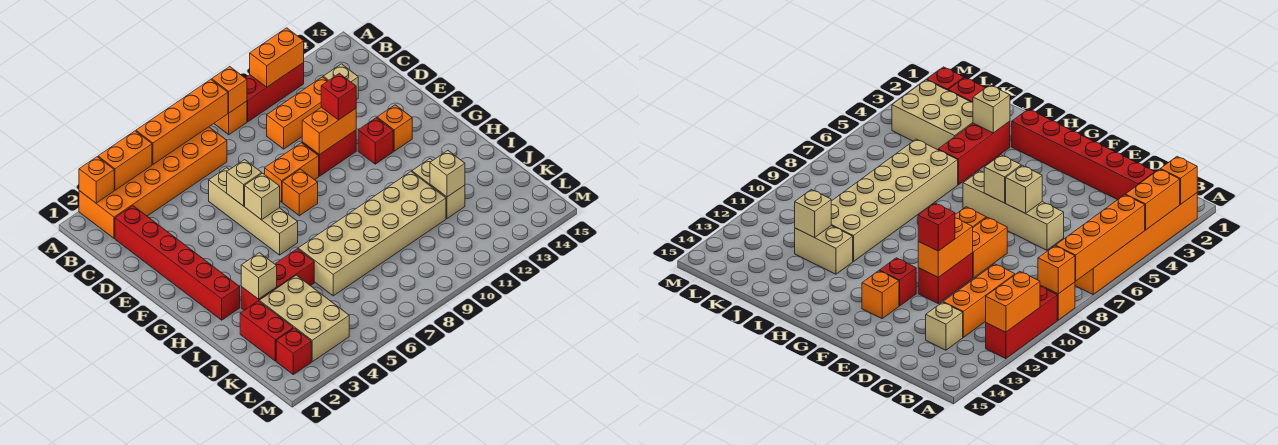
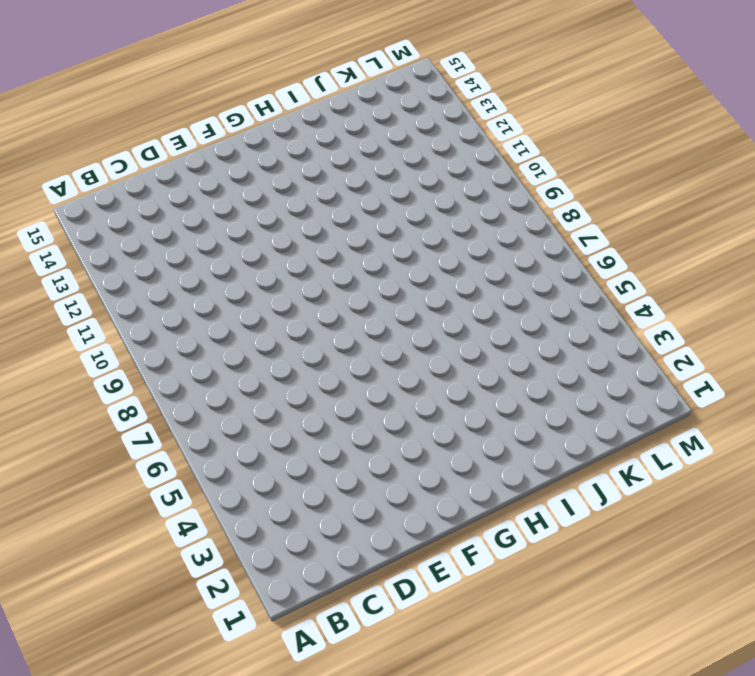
none -> orange 2x6 brick [79,127,227,238]
none -> orange 1x1 brick [214,101,247,135]
none -> red 1x3 brick [245,63,304,122]

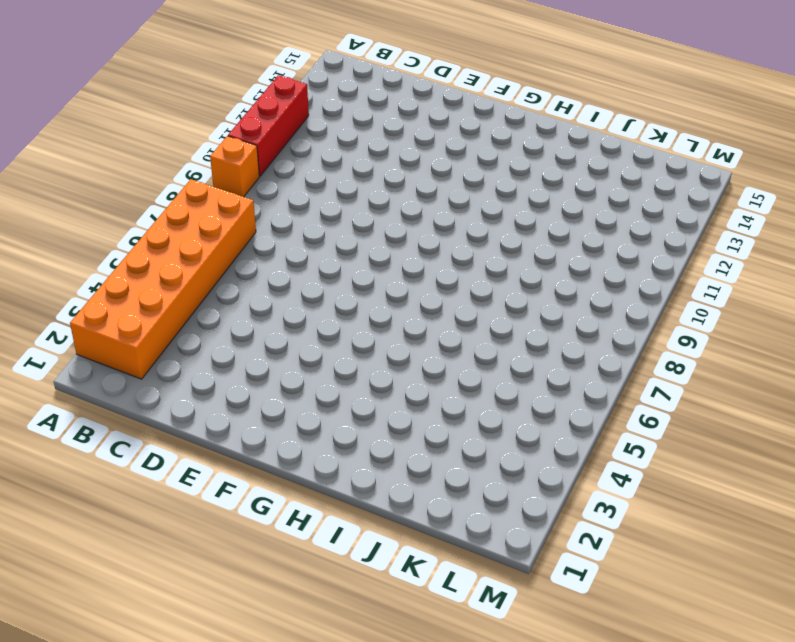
none -> red 1x6 brick [115,206,240,320]
none -> orange 1x3 brick [267,77,327,149]
none -> tan 1x1 brick [323,64,358,100]

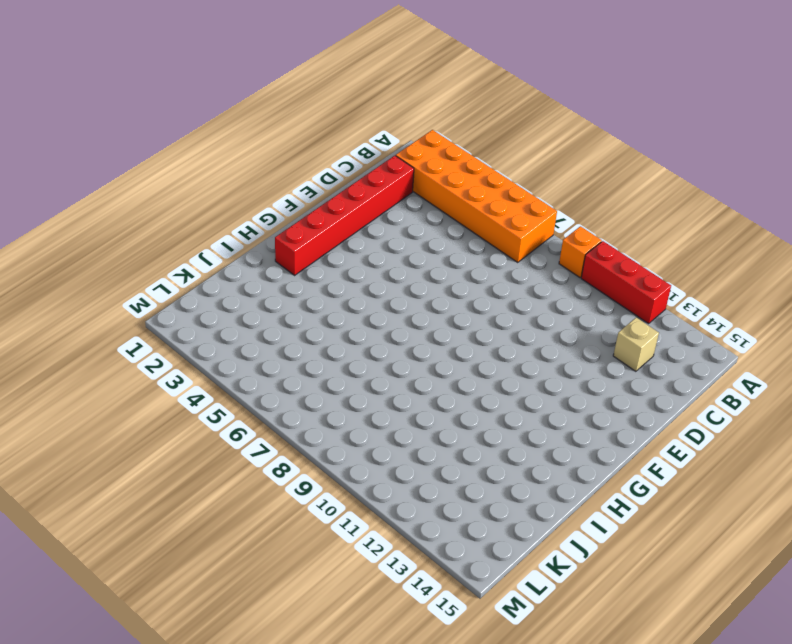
none -> orange 1x3 brick [267,77,327,149]
none -> tan 1x4 brick [209,168,298,255]
none -> orange 1x2 brick [265,143,319,202]

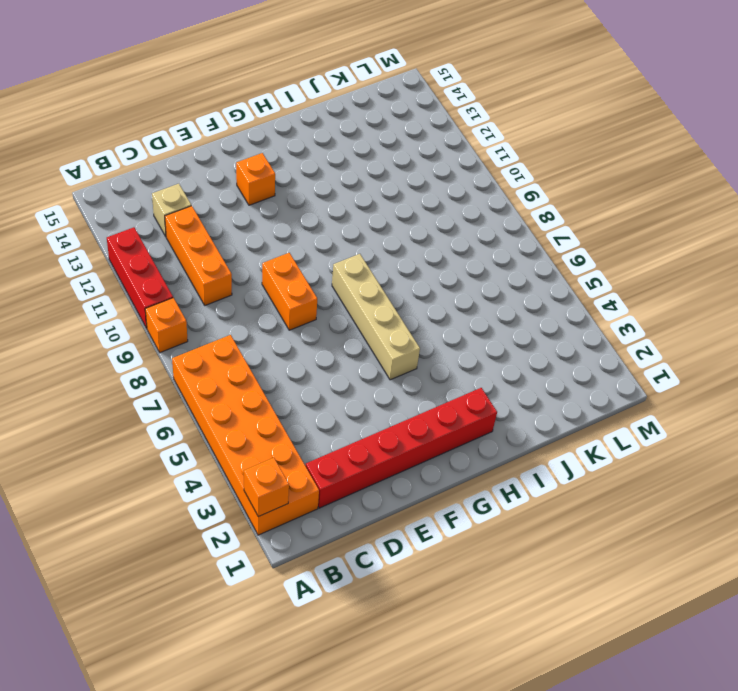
tan 1x4 brick [332,254,420,380] -> tan 1x4 brick turned to [209,168,298,255]
none -> red 1x2 brick [302,130,356,176]
none -> orange 1x1 brick [282,169,318,216]
none -> red 1x1 brick [358,118,393,164]

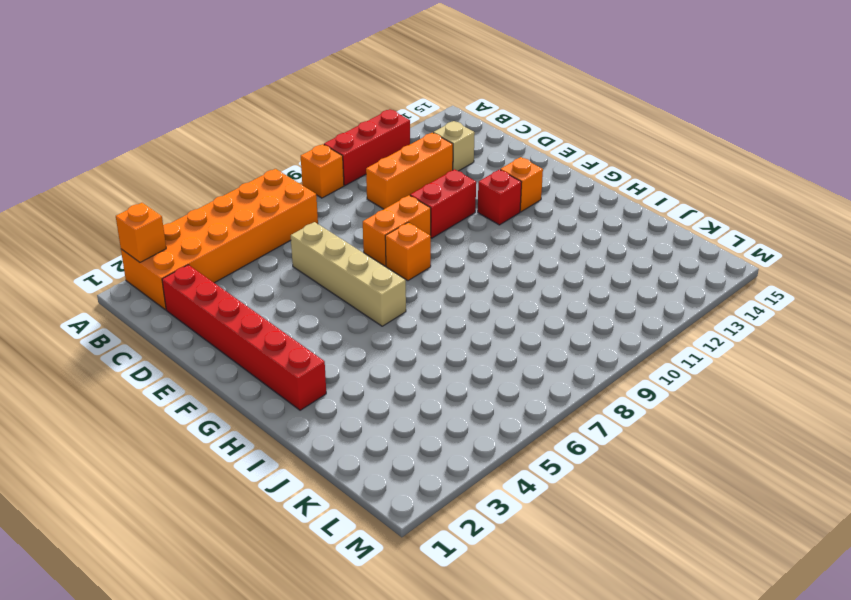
none -> red 1x3 brick [241,249,314,310]
none -> tan 2x6 brick [298,172,446,296]
none -> tan 1x2 brick [412,159,465,218]

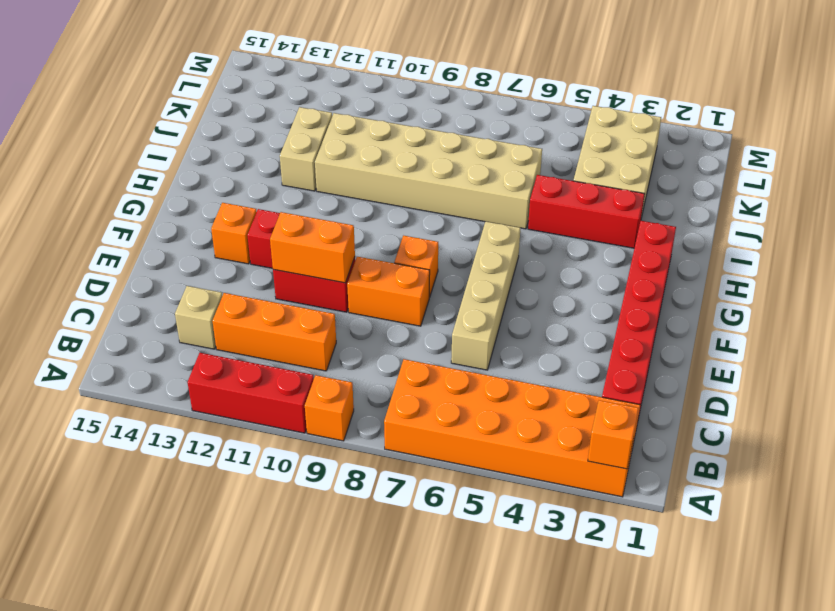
none -> red 1x2 brick [240,301,293,361]
none -> red 1x1 brick [276,328,311,375]
none -> orange 1x2 brick [98,131,152,190]

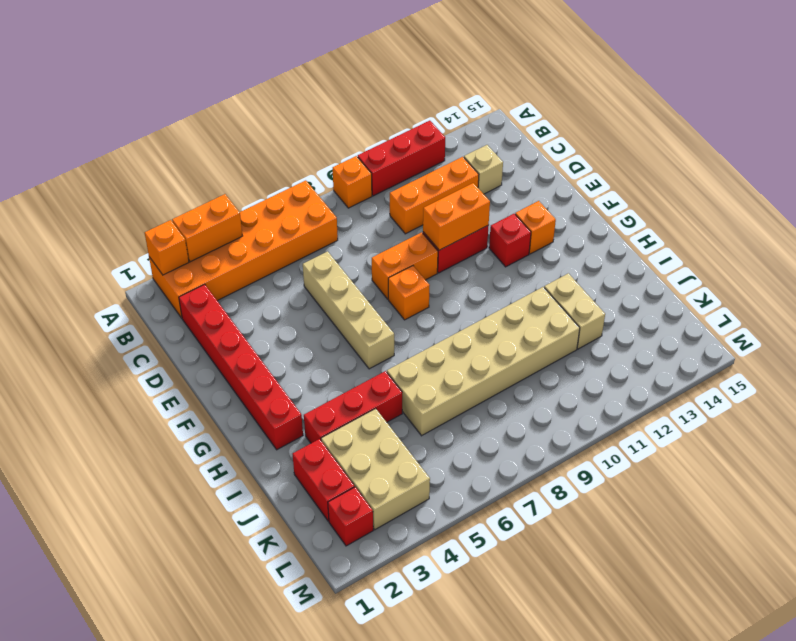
none -> orange 1x4 brick [136,79,228,164]
none -> orange 1x1 brick [212,67,247,113]
none -> orange 1x2 brick [250,28,304,87]

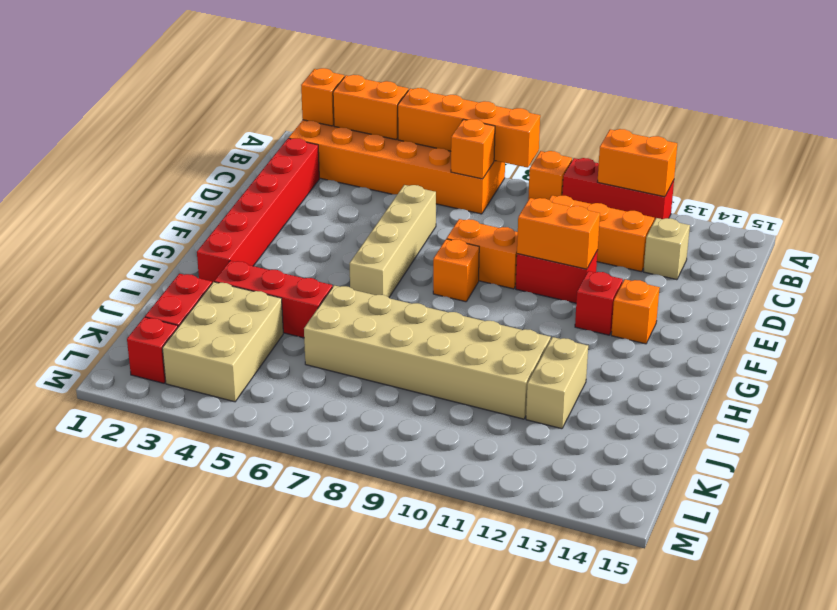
orange 1x1 brick [451,119,495,179] -> orange 1x1 brick moved to [212,67,247,113]
none -> tan 1x1 brick [227,160,262,206]
none -> tan 1x1 brick [245,173,280,220]
none -> tan 1x1 brick [241,253,277,299]

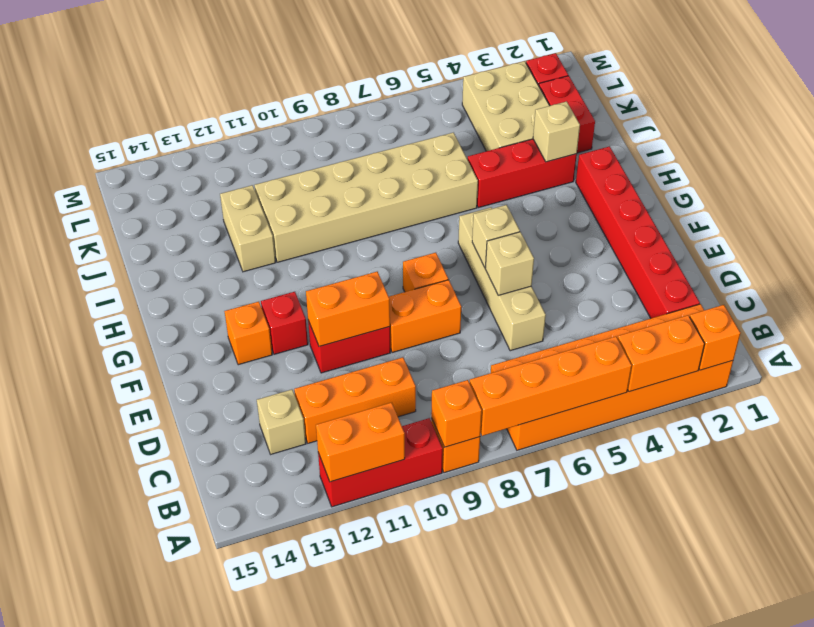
none -> tan 1x1 brick [430,151,465,197]
none -> red 1x1 brick [321,73,356,120]

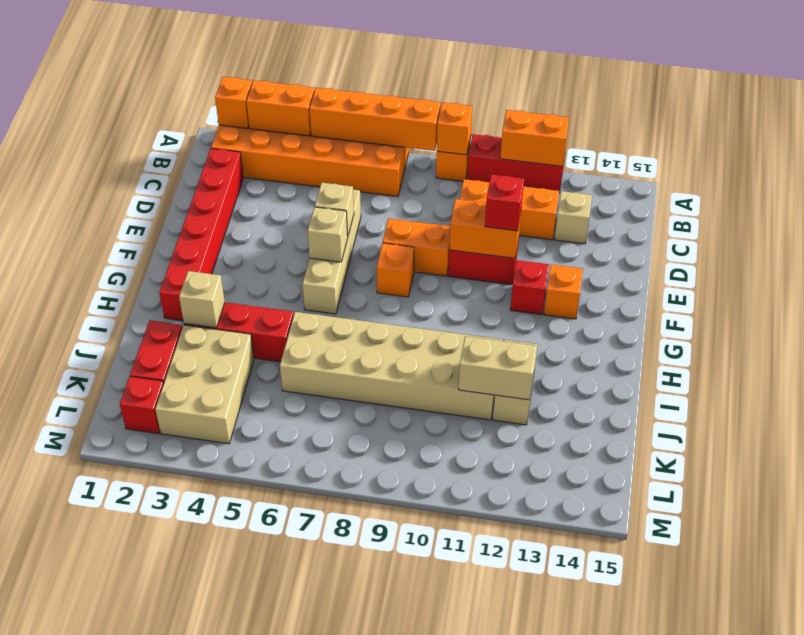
tan 1x2 brick [459,336,537,400] -> tan 1x1 brick [430,151,465,197]

